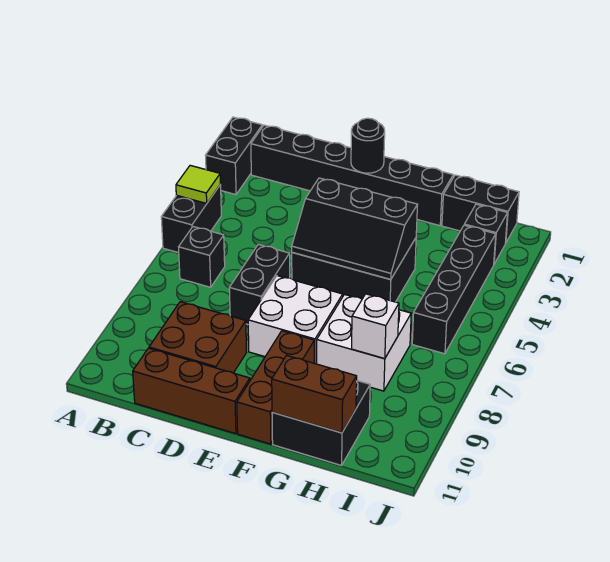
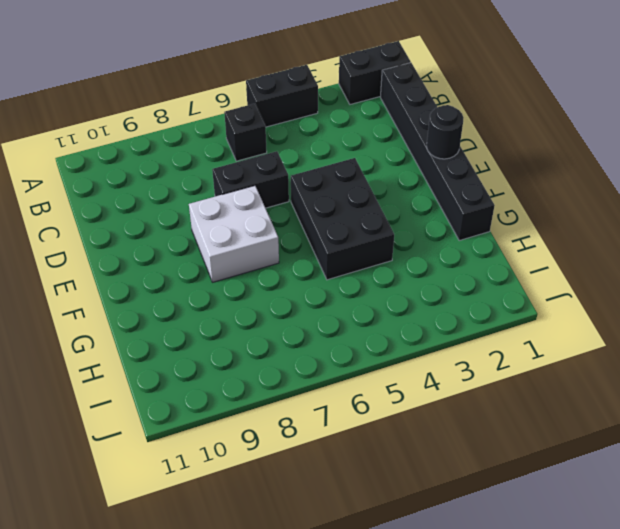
none -> brown 2x2 brick [149,302,246,373]
none -> brown 1x3 brick [133,348,250,434]
none -> brown 1x3 brick [237,331,314,444]

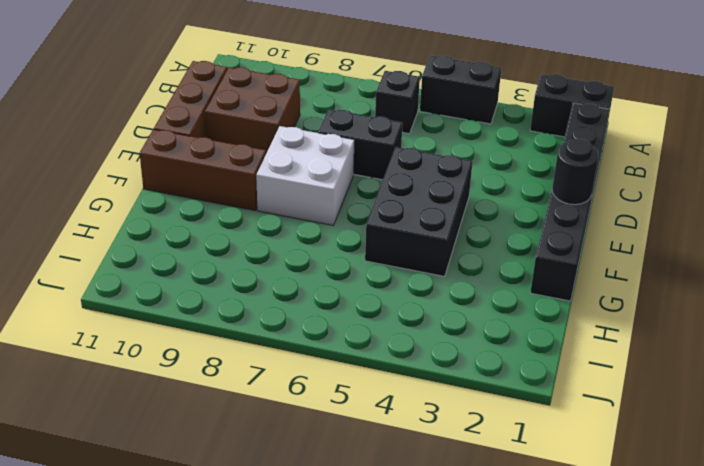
none -> white 2x2 brick [317,295,411,391]
none -> black 2x2 brick [272,381,370,465]
none -> black 1x2 brick [442,175,519,243]

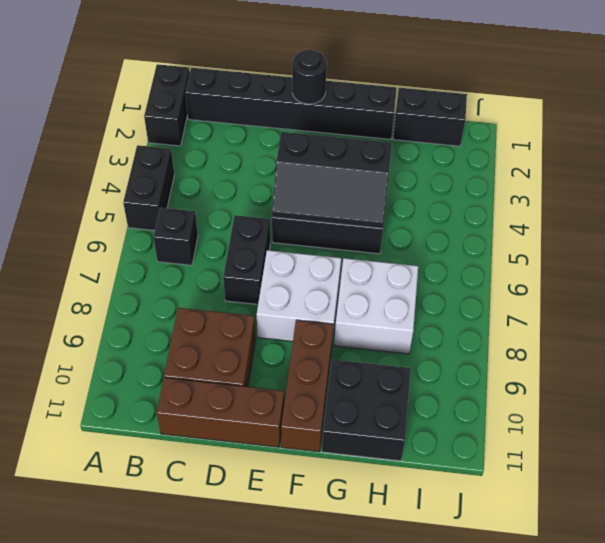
none -> black 1x1 brick [464,204,508,264]
none -> black 1x4 brick [412,225,496,354]
none -> lime 1x1 tile [176,165,221,203]

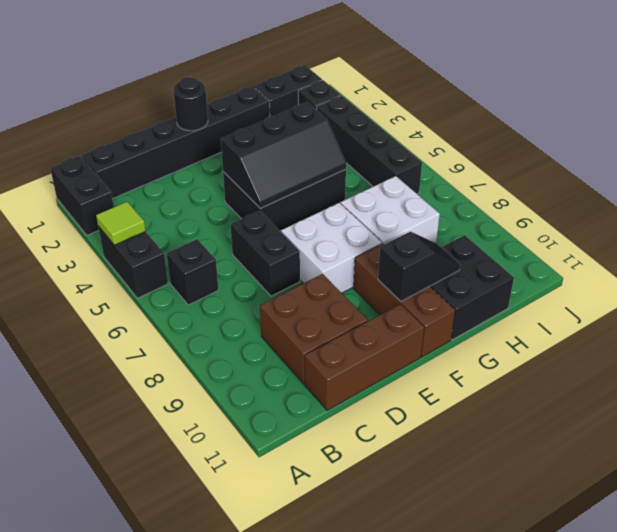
black 1x2 slope [378,232,460,301] -> none
none -> brown 1x2 brick [272,356,357,433]
none -> white 1x1 brick [352,294,399,359]

